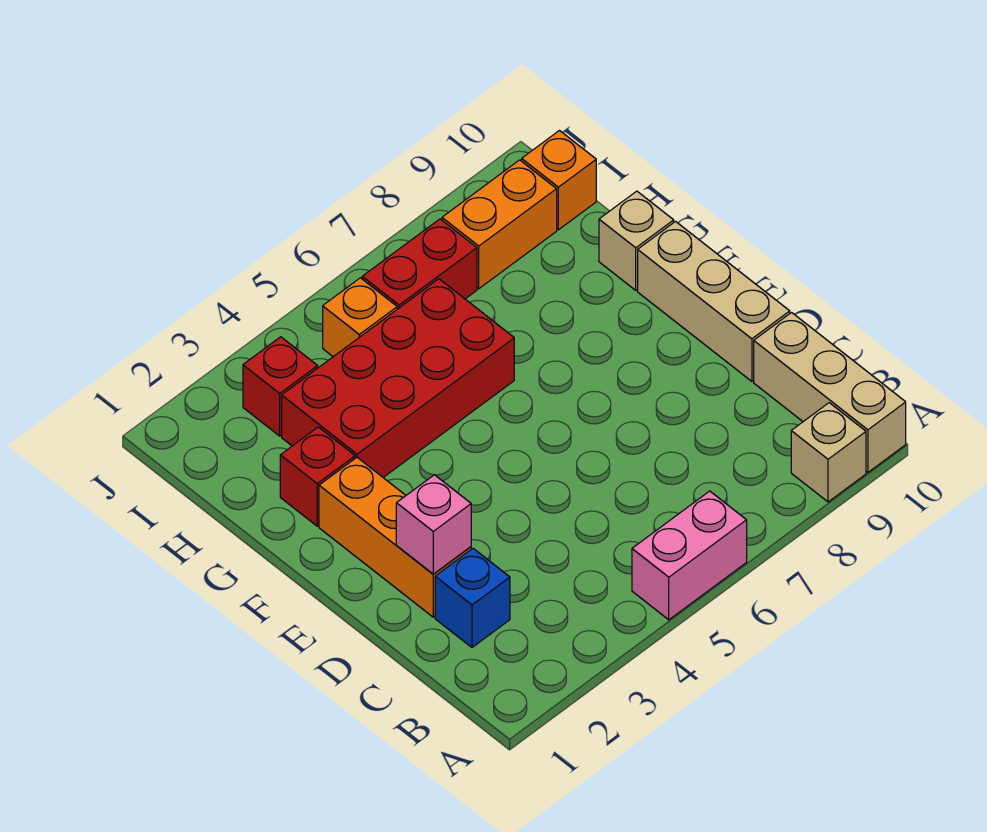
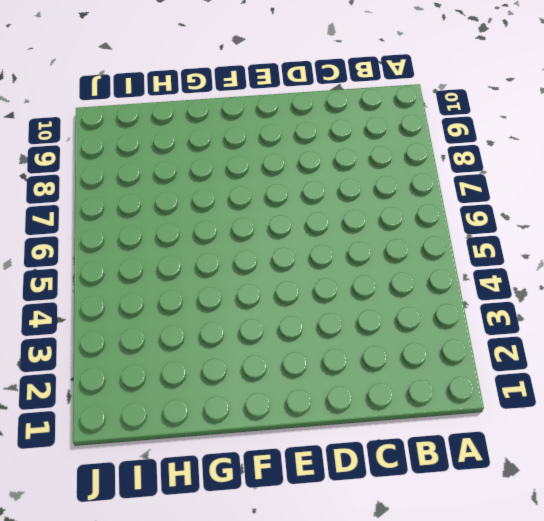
none -> pink 1x2 brick [632,491,747,620]
none -> tan 1x1 brick [791,403,866,502]
none -> tan 1x3 brick [754,313,906,472]

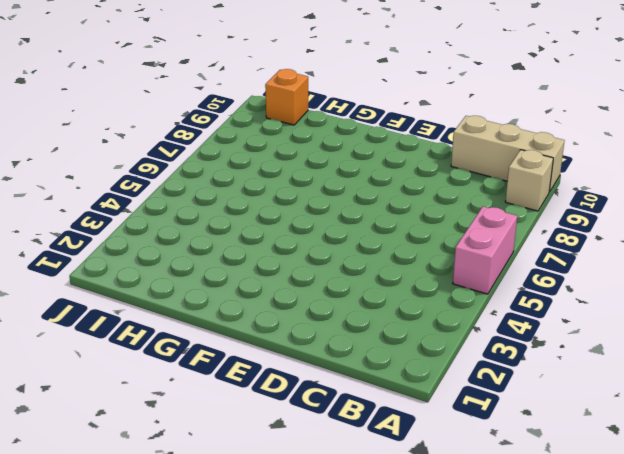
none -> blue 1x1 brick [435,548,510,647]
none -> orange 1x3 brick [319,458,471,617]
none -> tan 1x3 brick [638,222,790,381]

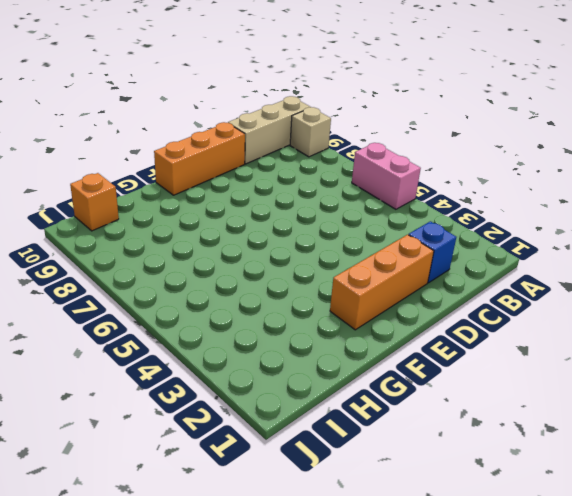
orange 1x3 brick [154,122,245,195] -> tan 1x3 brick [638,222,790,381]
none -> red 1x1 brick [280,427,355,526]
none -> red 2x4 brick [282,279,514,477]
none -> tan 1x1 brick [599,191,674,290]

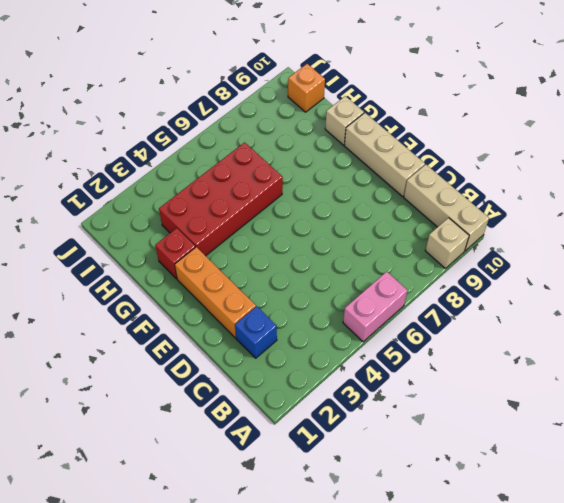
none -> red 1x1 brick [243,337,318,436]
none -> orange 1x1 brick [323,278,397,357]
none -> red 1x2 brick [362,219,477,309]

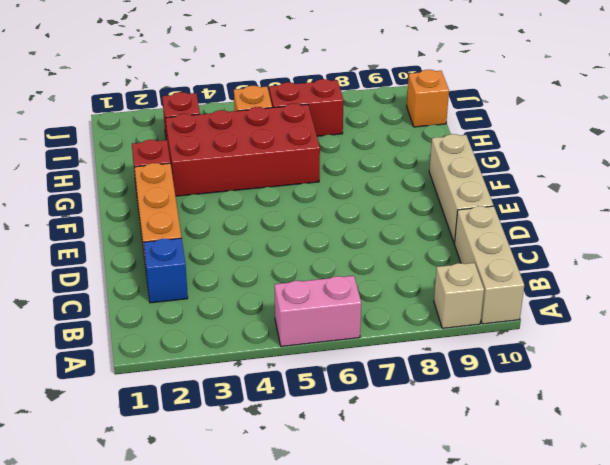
none -> tan 1x1 brick [599,191,674,290]
none -> orange 1x2 brick [442,160,557,289]
none -> pink 1x1 brick [396,475,471,574]

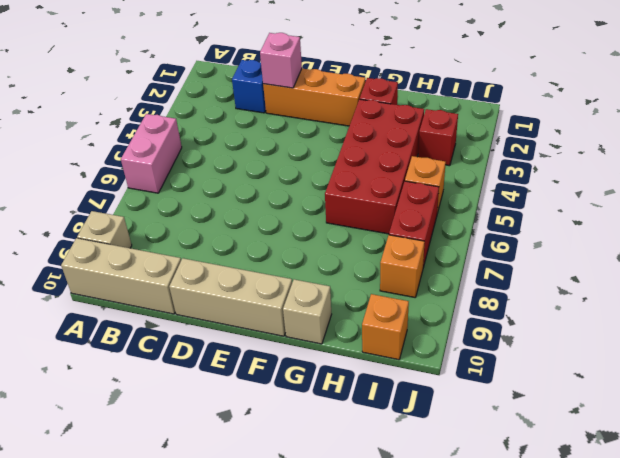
orange 1x1 brick [380,235,425,297] -> orange 1x2 brick [442,160,557,289]

